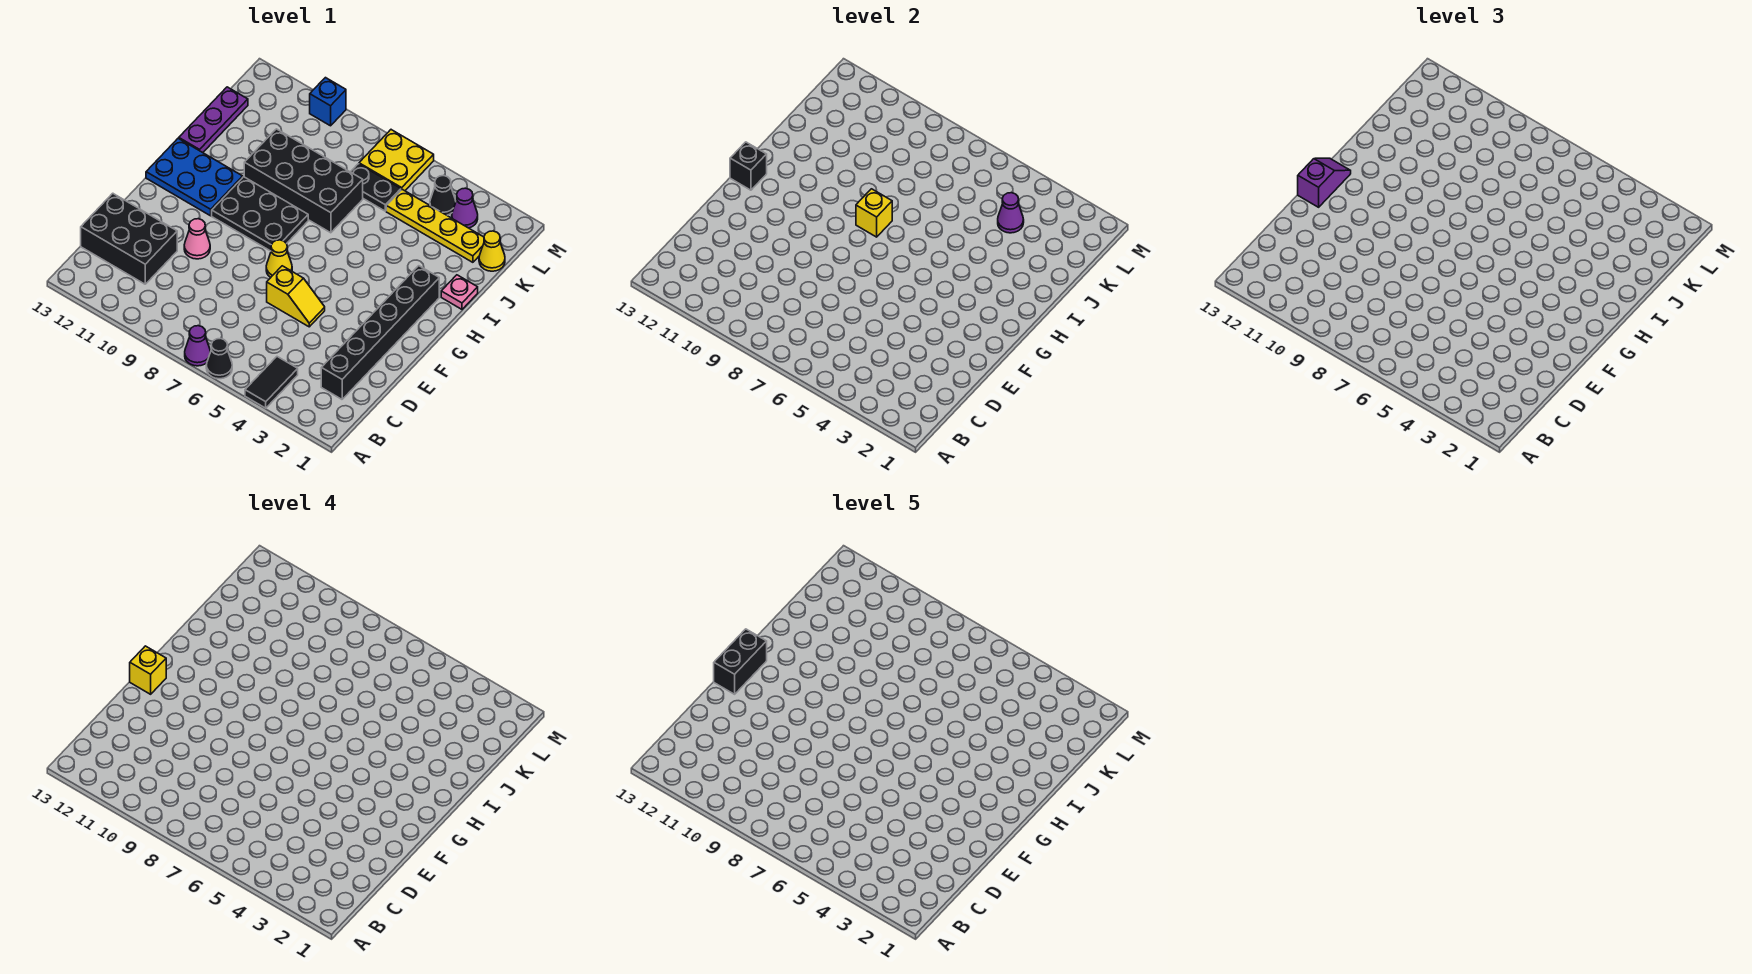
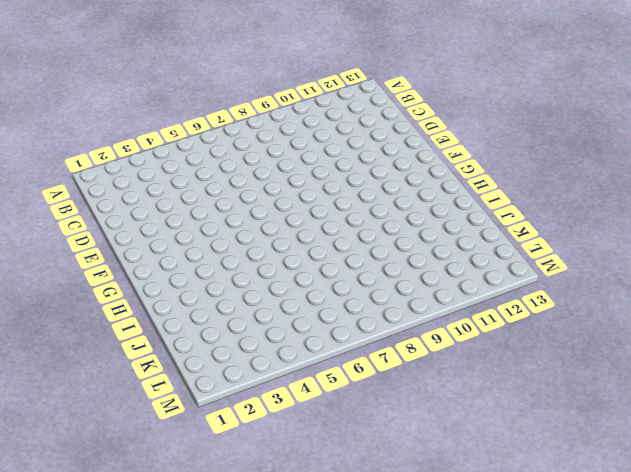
none -> black 1x2 tile [245,357,298,408]
none -> black 1x1 cone [206,338,232,379]
none -> purple 1x1 cone [185,326,210,366]

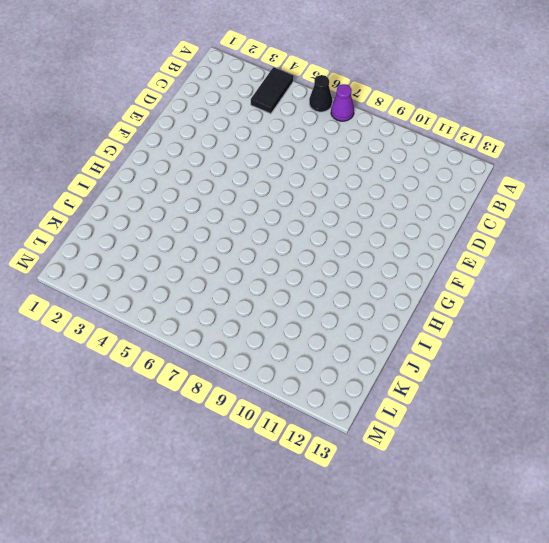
none -> black 1x6 brick [321,266,439,399]
none -> black 2x3 brick [81,193,177,284]
none -> yellow 1x2 slope [267,266,325,327]

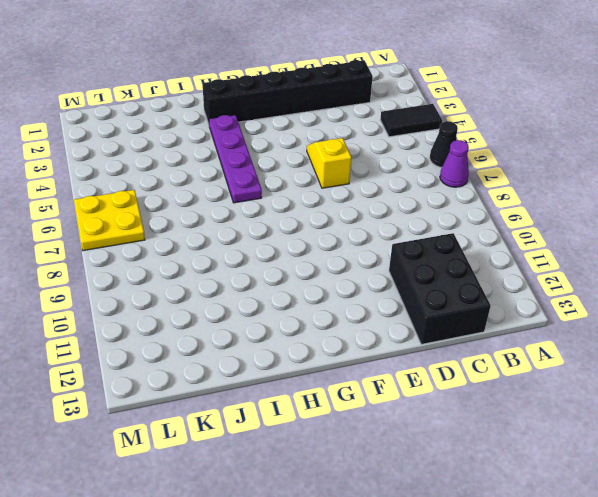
purple 1x4 plate [209,115,262,203] -> none
none -> pink 1x1 cone [184,219,210,259]
none -> yellow 1x1 cone [266,240,292,277]
none -> black 2x3 plate [212,177,308,251]

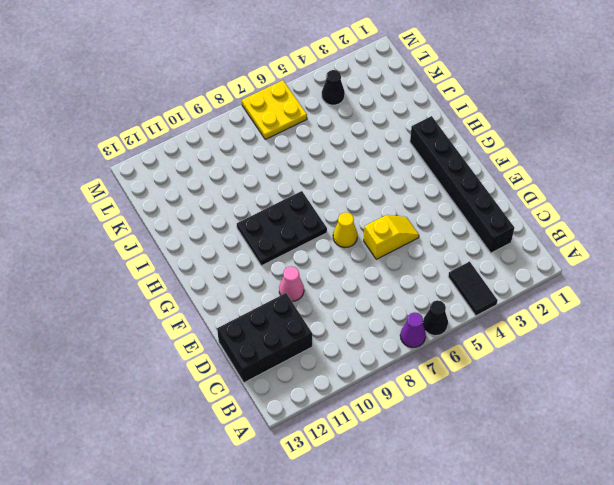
none -> blue 2x3 plate [146,138,243,216]
none -> pink 1x1 plate [441,275,478,309]
none -> black 2x4 brick [244,129,363,233]

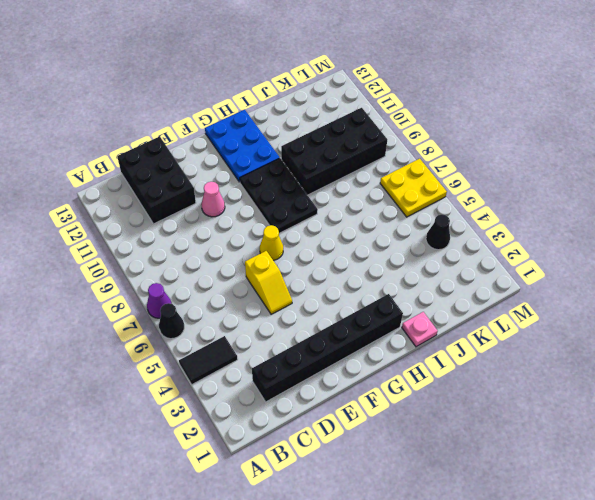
black 2x4 brick [281,108,387,195] -> black 2x4 brick turned to [244,129,363,233]
none -> purple 1x3 plate [179,87,248,153]
none -> yellow 1x1 cone [479,231,505,271]
none -> yellow 1x4 plate [386,189,484,262]

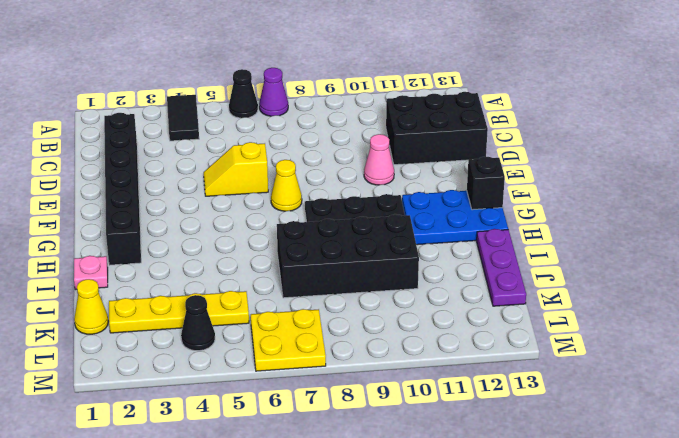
none -> black 1x2 plate [351,164,401,211]
none -> purple 1x1 cone [452,188,478,228]
none -> blue 1x1 brick [310,78,346,126]

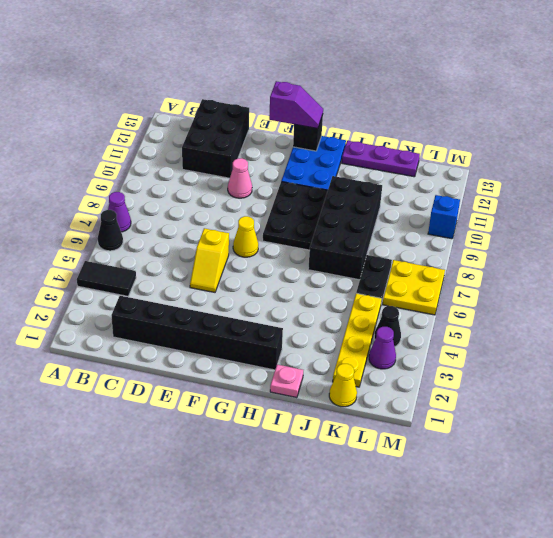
none -> yellow 1x1 brick [856,189,892,237]
none -> purple 1x1 cone [998,193,1024,233]
none -> yellow 1x1 brick [130,646,166,694]

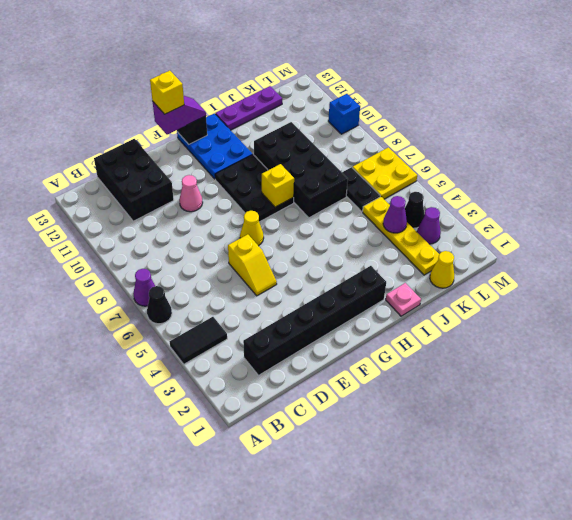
none -> black 1x2 brick [714,629,767,694]

